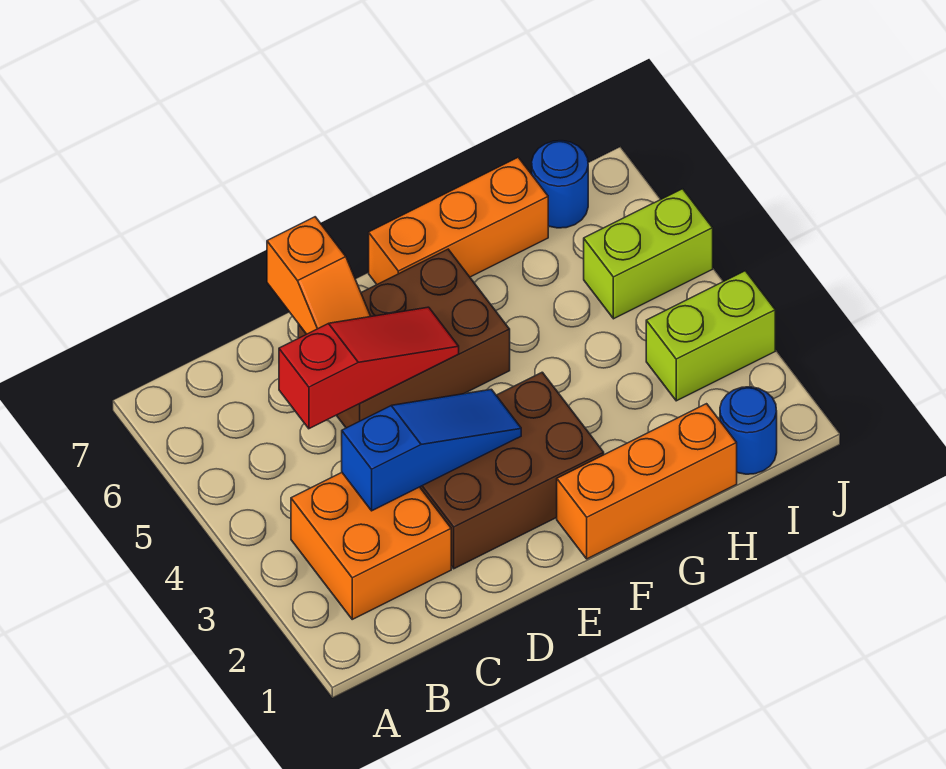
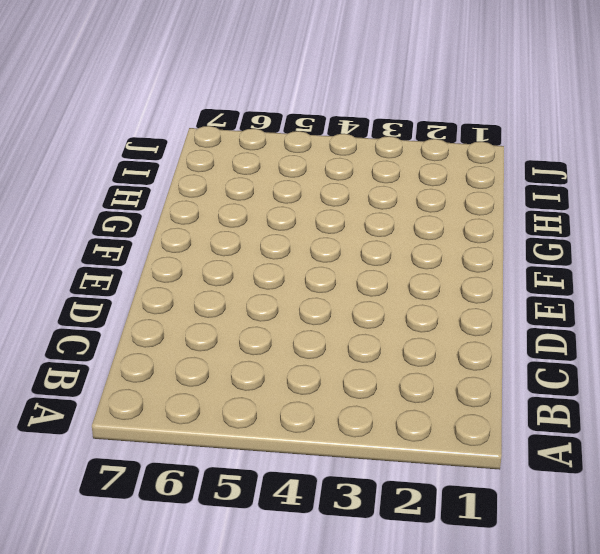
none -> orange 2x2 brick [291,473,451,619]
none -> brown 2x3 brick [420,372,604,569]
none -> brown 2x3 brick [298,249,510,428]

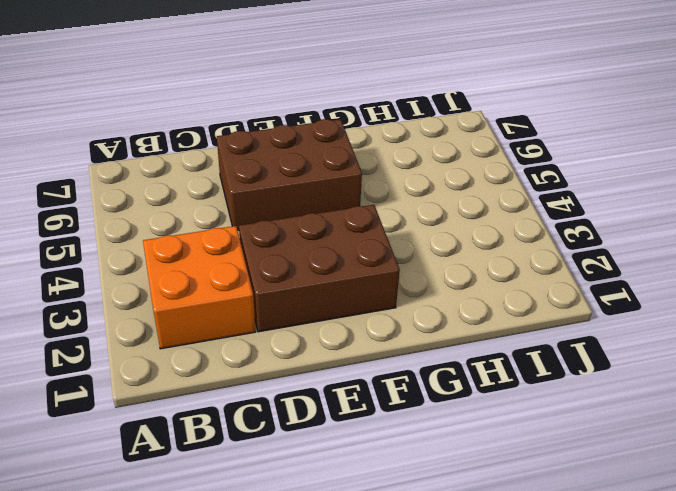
none -> orange 1x3 brick [557,404,737,559]
none -> orange 1x3 brick [369,157,548,284]
none -> blue 1x1 round brick [720,387,777,474]

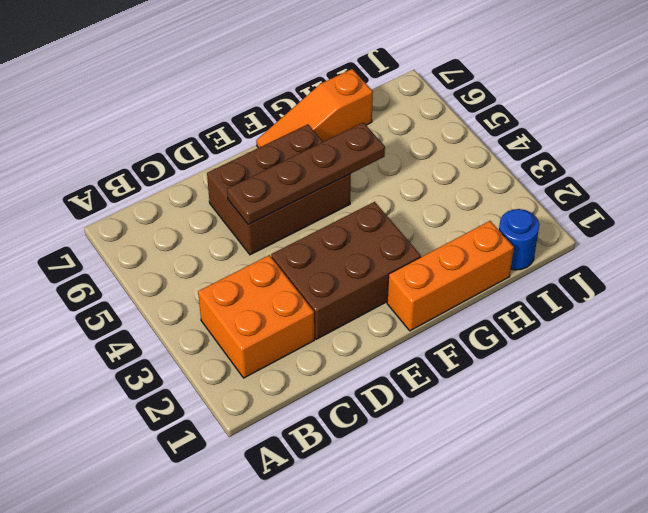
brown 1x4 plate [227,122,385,225] -> red 1x3 slope [279,307,459,429]
orange 1x3 slope [256,69,373,148] -> orange 1x3 brick [369,157,548,284]
none -> lime 1x2 brick [646,271,775,401]
none -> lime 1x2 brick [584,189,713,319]
none -> blue 1x1 round brick [532,141,588,228]

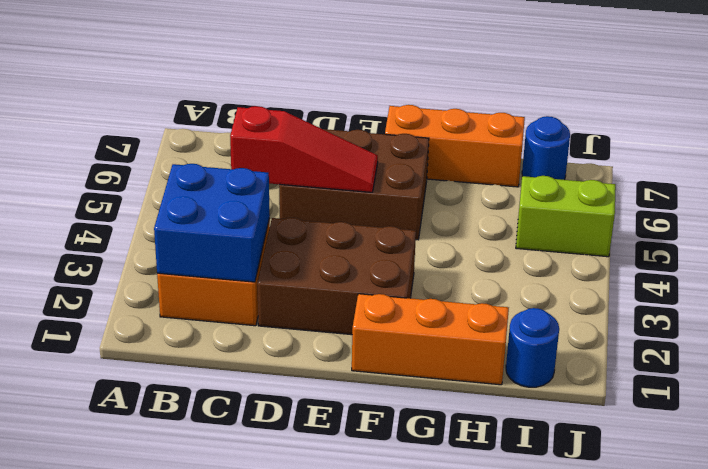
blue 2x2 brick [154,164,270,282] -> blue 1x3 slope [342,389,521,511]
none -> lime 1x2 brick [646,271,775,401]
none -> orange 1x2 slope [267,217,371,334]

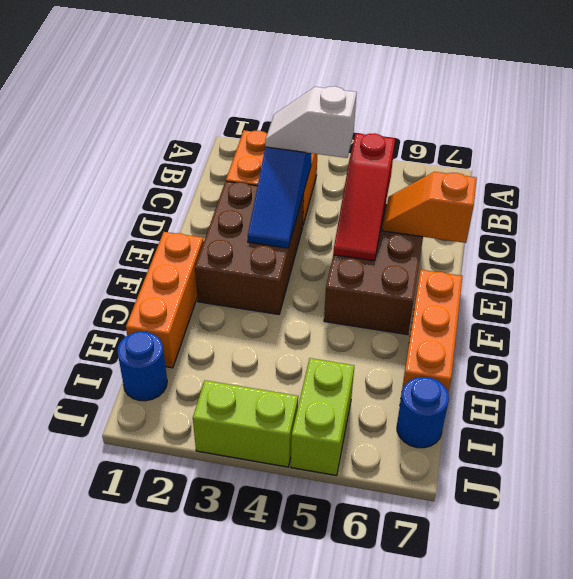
white 1x2 slope [265,86,357,158] -> none
lime 1x2 brick [193,380,298,467] -> lime 1x2 brick turned to [646,271,775,401]

